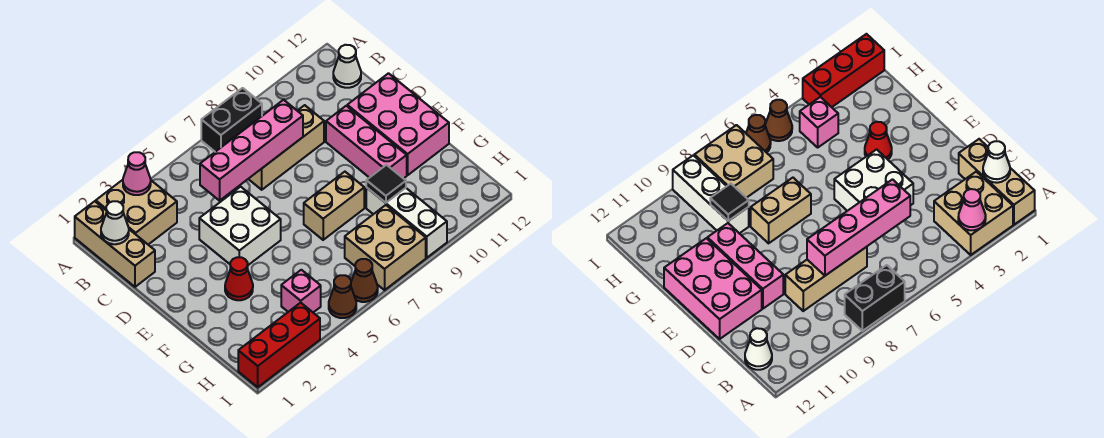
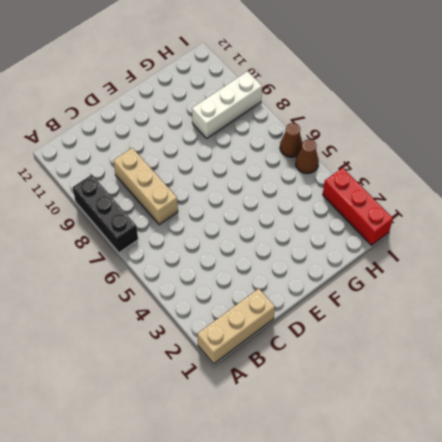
black 1x3 brick [73,175,138,253] -> black 1x2 brick [201,88,262,152]
none -> tan 2x2 brick [96,180,177,245]
none -> white 1x1 cone [333,45,361,88]
none -> white 2x2 brick [199,187,281,265]

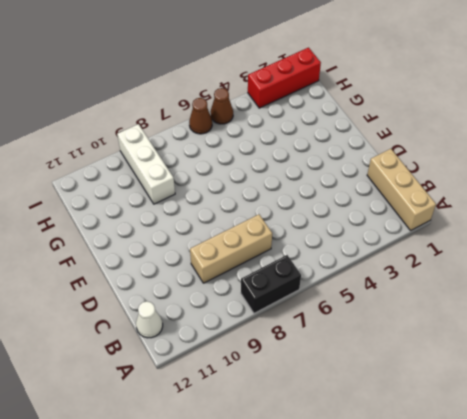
none -> tan 2x2 brick [96,180,177,245]
none -> white 2x2 brick [199,187,281,265]
none -> pink 1x3 brick [326,106,407,179]

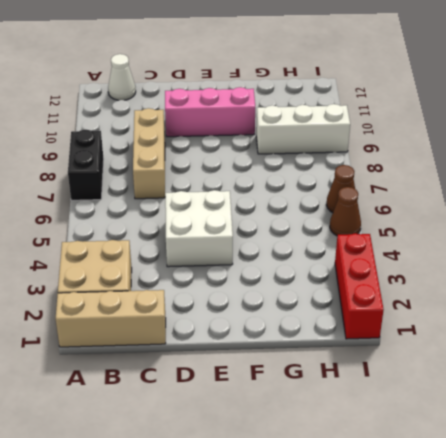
none -> pink 2x3 brick [347,73,449,175]
none -> red 1x1 cone [225,257,253,300]
none -> tan 1x2 brick [304,172,364,240]

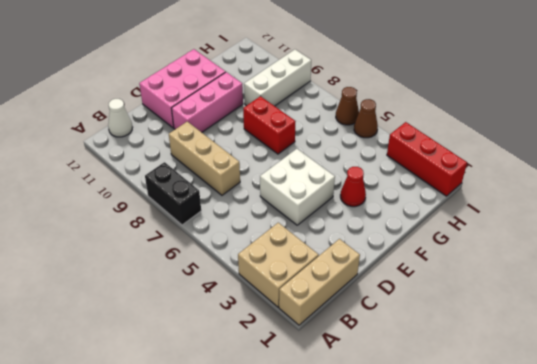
red 1x2 brick [243,96,296,154] -> tan 1x2 brick [304,172,364,240]
none -> pink 1x1 brick [281,270,321,312]
none -> tan 2x2 brick [345,205,426,290]
none -> pink 1x1 cone [123,152,151,195]

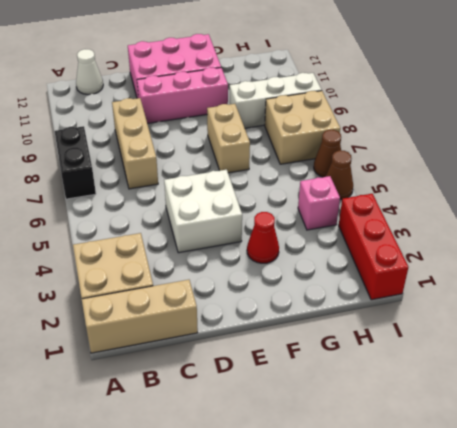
none -> pink 1x1 cone [123,152,151,195]
none -> white 1x1 cone [101,201,129,244]
none -> pink 1x4 brick [200,100,303,201]

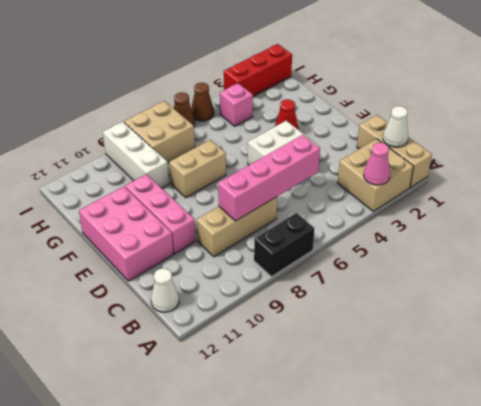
none -> black 1x1 tile [366,165,406,203]

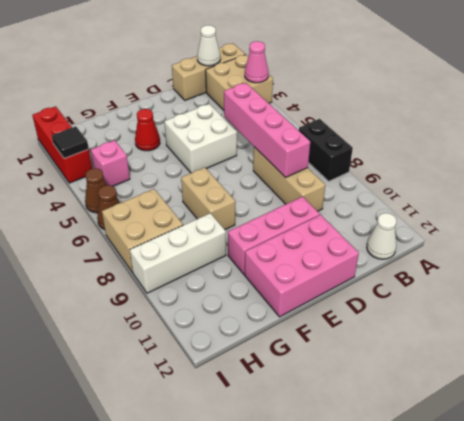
black 1x1 tile [52,126,89,158] -> black 1x1 tile moved to [366,165,406,203]

